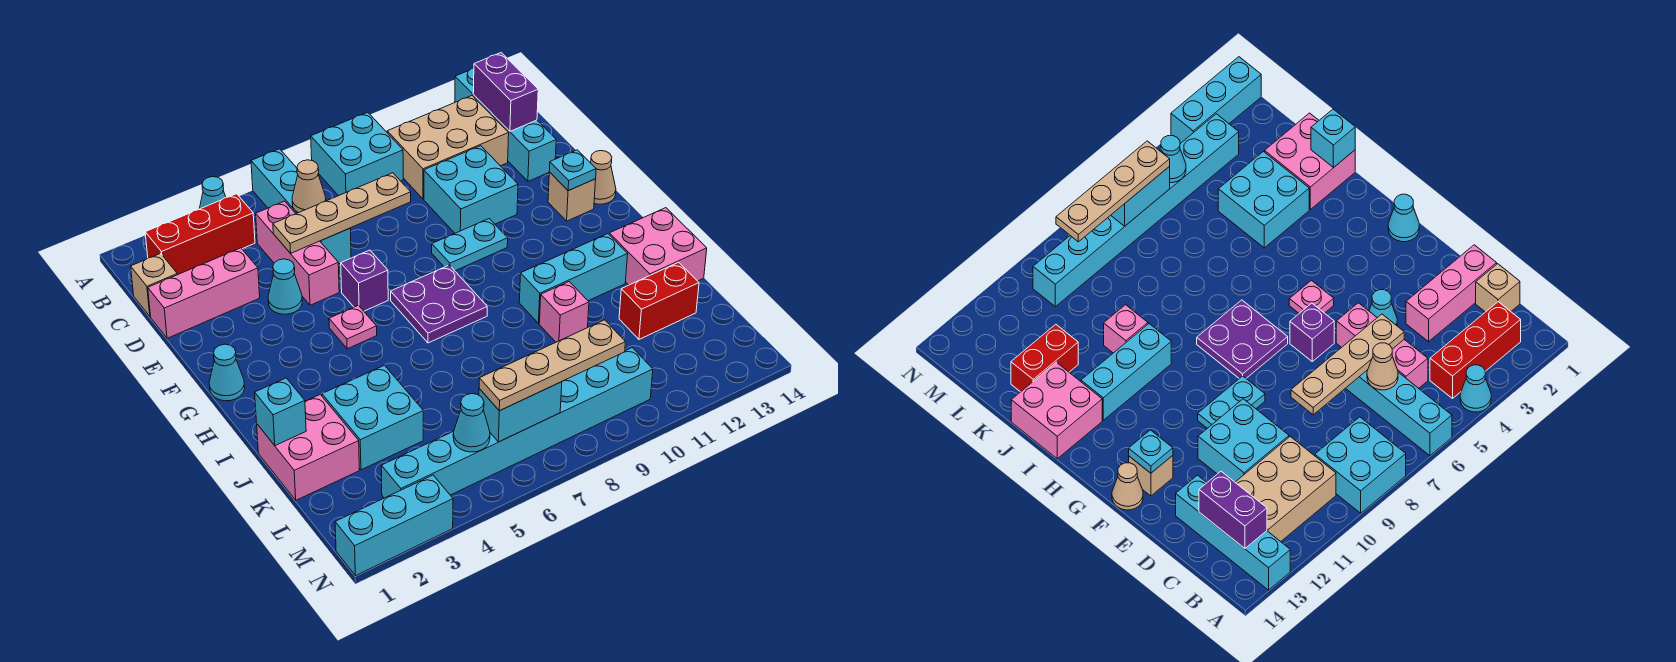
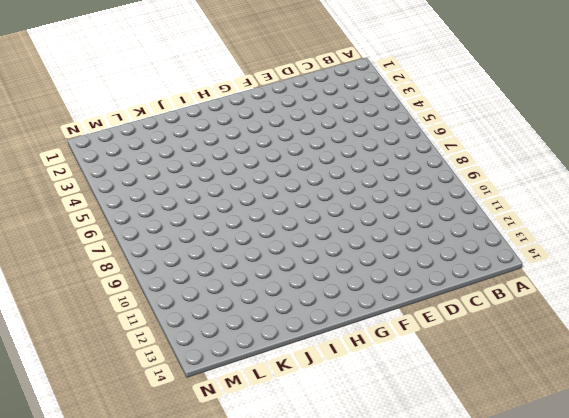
none -> cyan 1x1 cone [199,177,226,209]
none -> cyan 1x4 brick [251,149,351,264]
none -> cyan 2x2 brick [311,112,403,196]
none -> cyan 1x4 brick [455,68,556,181]

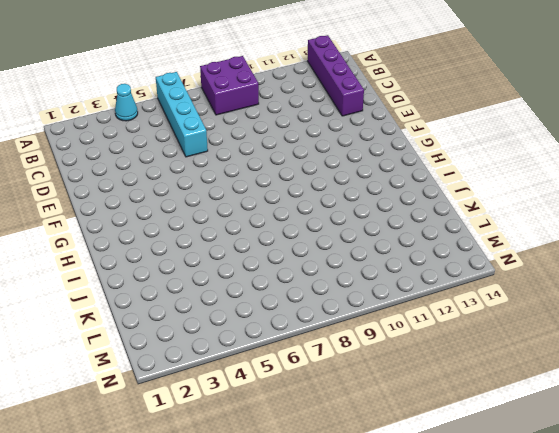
purple 2x2 brick [200,56,259,115] -> cyan 2x2 brick [311,112,403,196]
purple 1x4 brick [307,35,364,116] -> cyan 1x4 brick [455,68,556,181]
none -> red 1x3 brick [145,194,255,275]
none -> tan 2x3 brick [387,96,509,199]
none -> tan 1x1 brick [131,253,177,317]
none -> pink 1x3 brick [256,201,339,305]

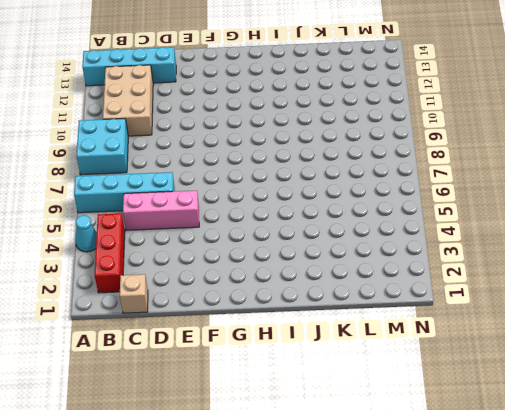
none -> pink 1x3 brick [148,248,260,338]
none -> cyan 2x2 brick [424,146,518,233]
none -> cyan 1x1 cone [268,259,302,314]
none -> purple 1x1 brick [341,250,388,311]

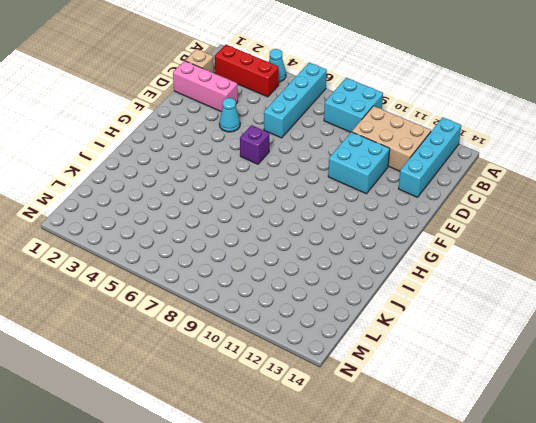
none -> pink 1x3 brick [256,201,339,305]
none -> cyan 1x2 plate [432,219,508,271]
none -> tan 1x1 brick [548,172,596,221]
none -> tan 1x1 cone [591,151,616,204]

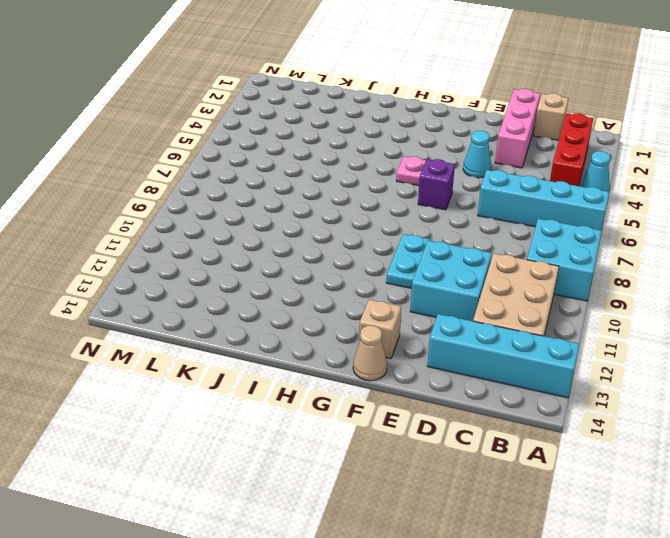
none -> pink 1x3 brick [256,201,339,305]
none -> cyan 1x1 cone [209,344,245,401]
none -> purple 2x2 plate [391,265,487,343]
none -> cyan 1x3 brick [519,234,628,323]

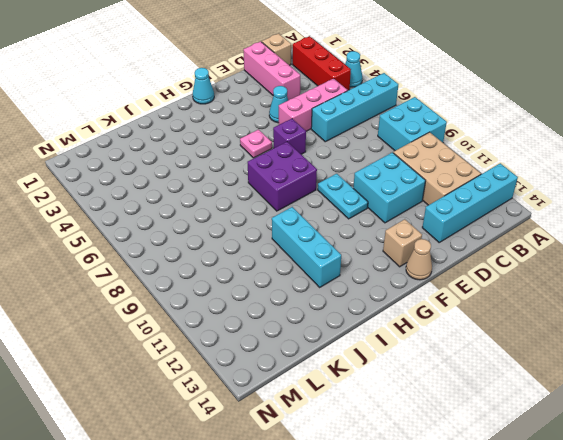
purple 2x2 brick [247,142,317,211] -> purple 2x2 plate [391,265,487,343]
none -> pink 2x2 brick [609,208,707,285]
none -> pink 2x2 brick [257,394,359,500]
none -> cyan 2x2 brick [322,365,423,470]
none -> pink 1x1 brick [539,282,589,342]

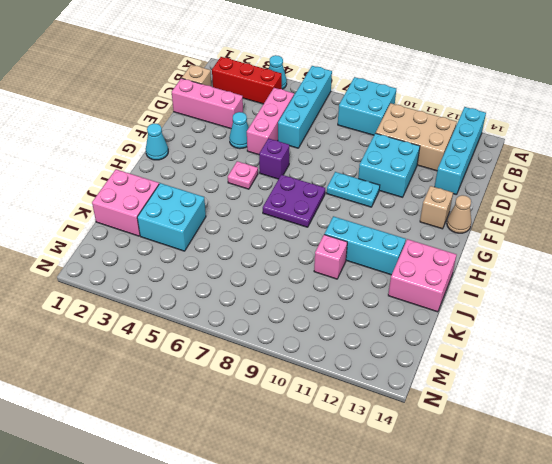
none -> red 1x2 brick [619,262,699,339]
none -> cyan 1x8 brick [381,348,653,498]
none -> cyan 1x3 brick [335,475,453,576]
none -> purple 1x2 brick [473,53,538,131]

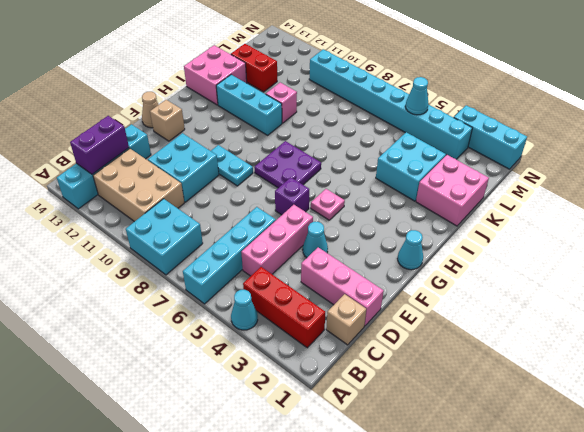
none -> tan 1x1 cone [292,160,326,213]
none -> tan 1x4 plate [273,173,411,253]
none -> cyan 1x1 plate [549,150,596,191]
none -> cyan 1x1 brick [255,378,306,446]

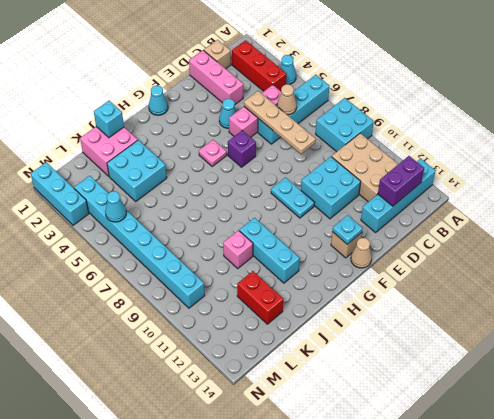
none -> purple 2x2 plate [391,265,487,343]
none -> pink 2x2 brick [609,208,707,285]
none -> cyan 1x2 brick [479,382,562,442]
none -> tan 1x4 plate [479,320,625,411]

